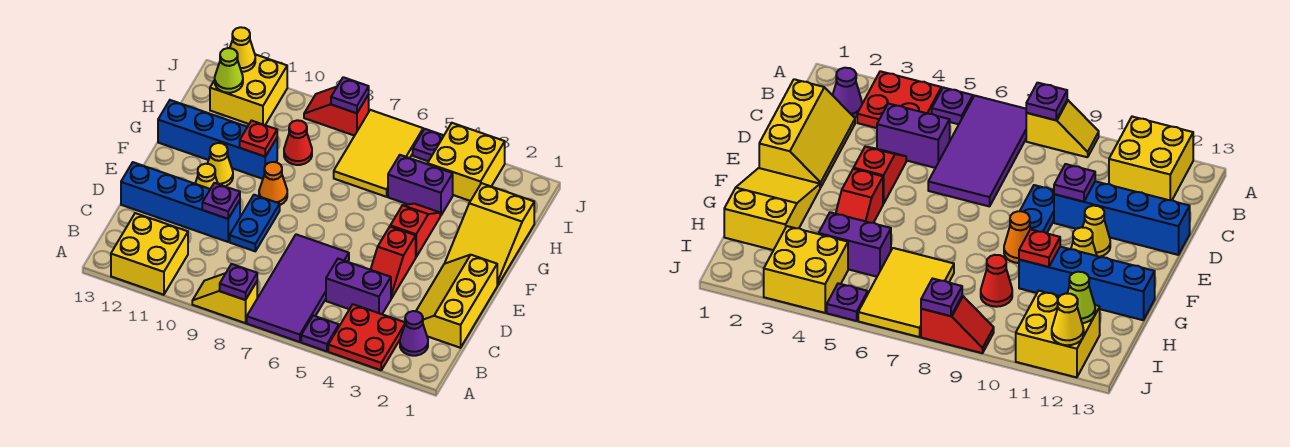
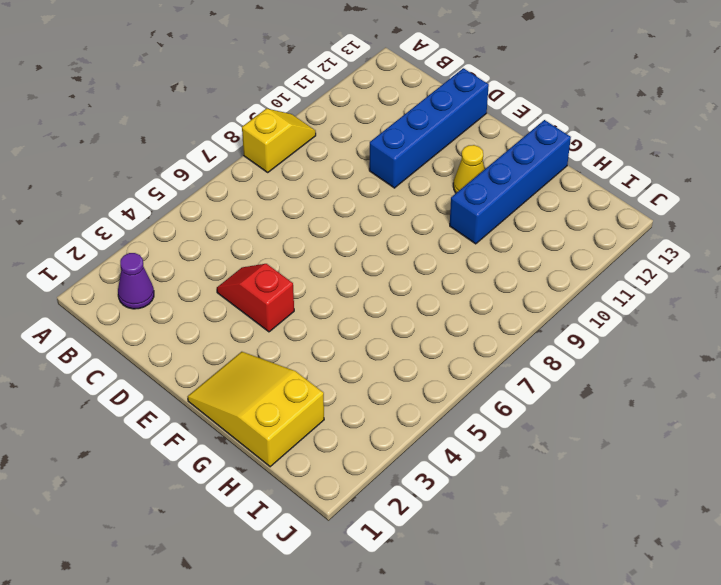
none -> red 2x2 plate [328,304,405,370]
none -> purple 1x1 plate [301,316,339,351]
none -> purple 2x4 tile [247,234,349,342]
none -> yellow 2x2 brick [111,213,188,295]

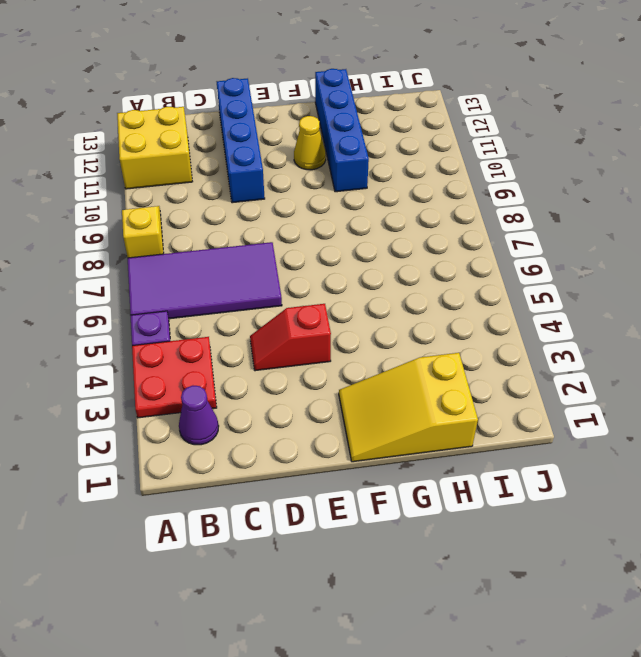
none -> yellow 2x3 slope [416,255,498,348]
none -> purple 1x2 brick [326,259,391,314]
none -> blue 1x2 plate [230,195,280,251]
none -> yellow 1x1 cone [195,164,218,189]

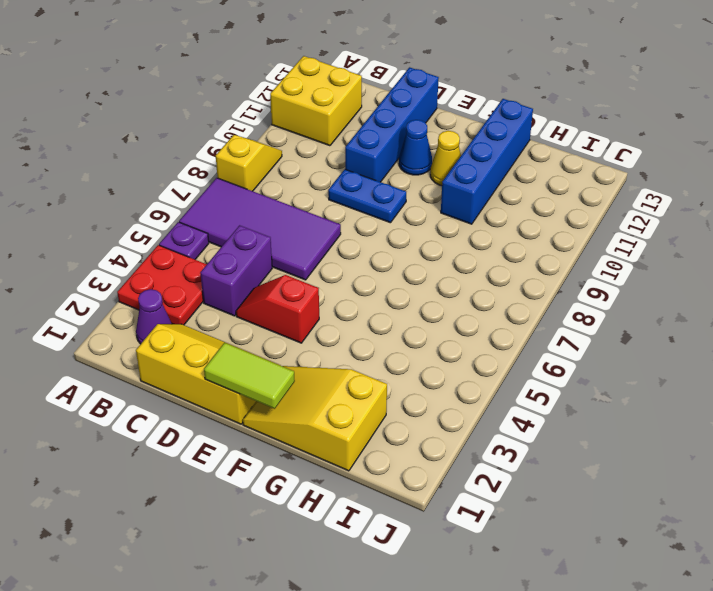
lime 1x2 tile [204,343,295,409] -> none
blue 1x1 cone [399,120,432,175] -> yellow 1x1 cone [195,164,218,189]
none -> red 1x2 slope [390,204,440,257]
none -> orange 1x1 cone [259,162,287,205]
none -> purple 1x2 brick [388,155,453,216]
none -> yellow 2x3 tile [334,110,423,197]

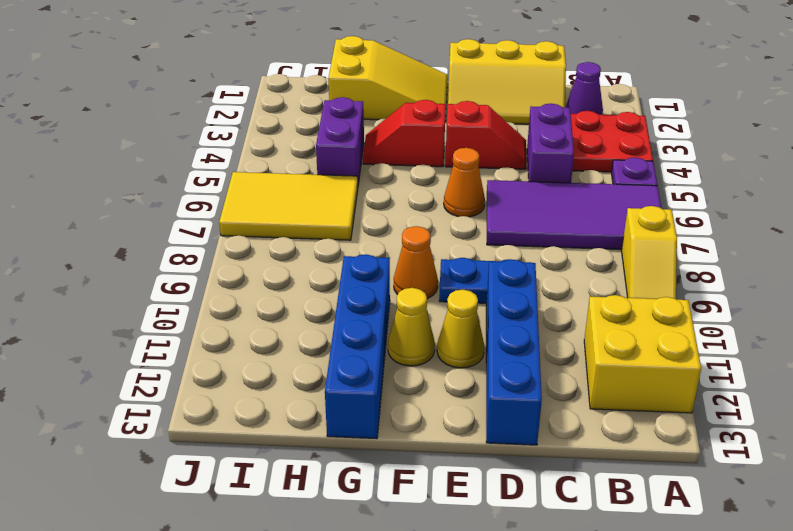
orange 1x1 cone [444,148,485,217] -> none
none -> red 1x1 cone [284,120,312,165]
none -> yellow 2x2 brick [428,123,505,201]
none -> yellow 2x2 brick [210,54,287,125]
none -> purple 1x1 plate [413,129,444,161]

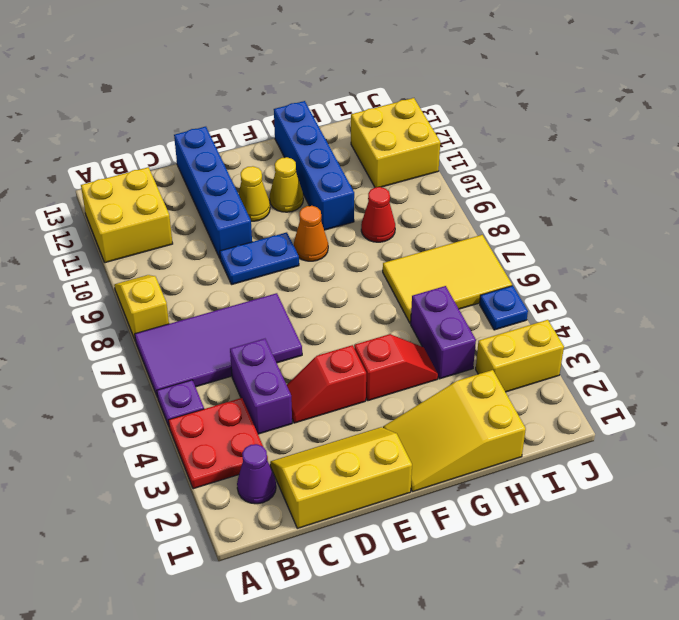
yellow 1x2 brick [476,320,564,392] -> yellow 2x2 brick [428,123,505,201]
blue 1x1 plate [480,286,528,330] -> purple 1x1 plate [413,129,444,161]
none -> red 1x2 slope [304,87,369,136]
none -> purple 1x1 plate [220,264,257,300]
none -> purple 1x1 plate [202,183,240,219]
none -> red 1x1 plate [240,121,277,157]

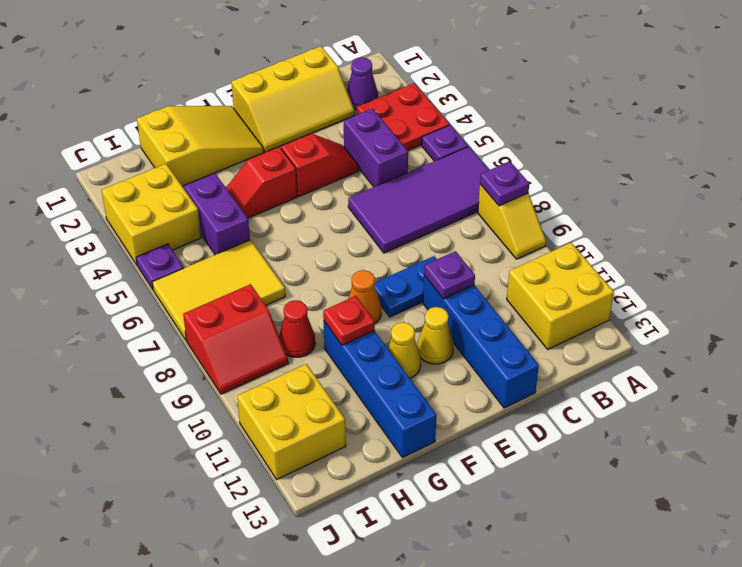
red 2x2 slope [183,284,288,394] -> red 1x2 slope [304,87,369,136]
none -> lime 1x1 cone [215,48,243,93]
none -> purple 1x1 plate [331,77,369,113]
none -> yellow 1x1 cone [230,27,255,72]

